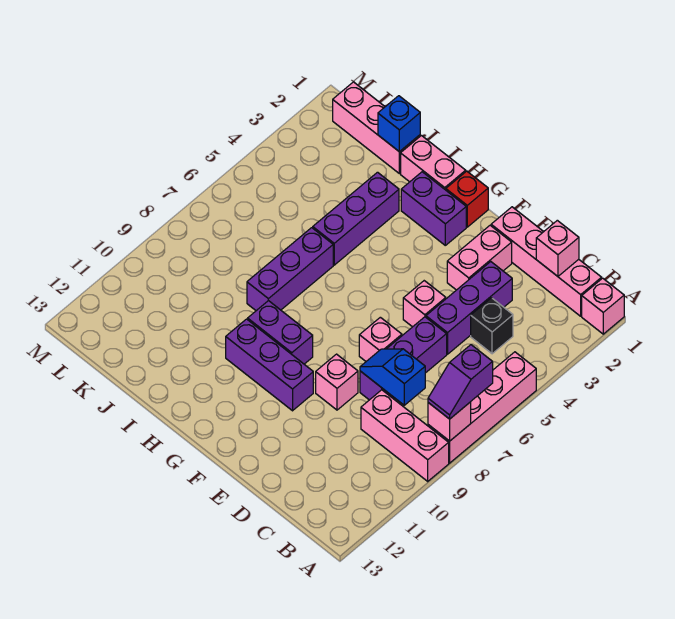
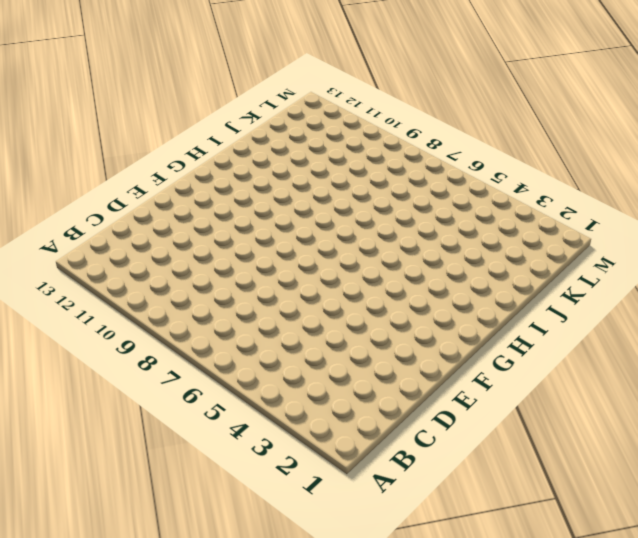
none -> pink 1x1 brick [582,278,624,334]
none -> pink 1x4 brick [428,352,536,463]
none -> pink 1x3 brick [361,390,449,481]

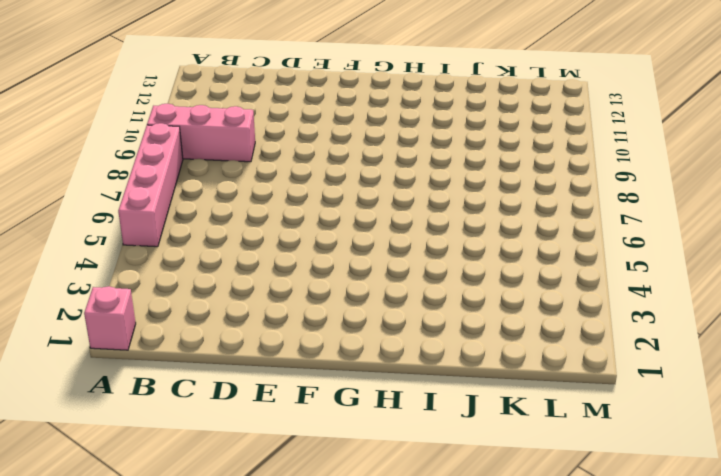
none -> pink 1x4 brick [491,207,602,316]
none -> black 1x1 brick [471,298,513,354]
none -> purple 1x3 brick [426,262,512,354]

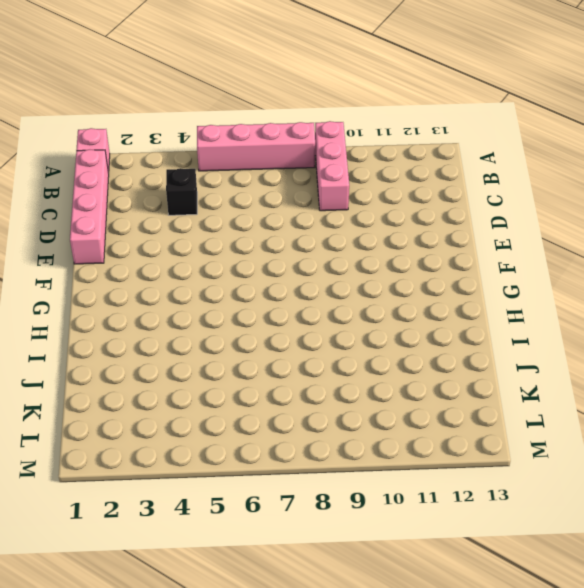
none -> purple 1x3 brick [426,262,512,354]
none -> purple 1x3 brick [360,317,447,400]
none -> pink 1x2 brick [447,225,512,290]

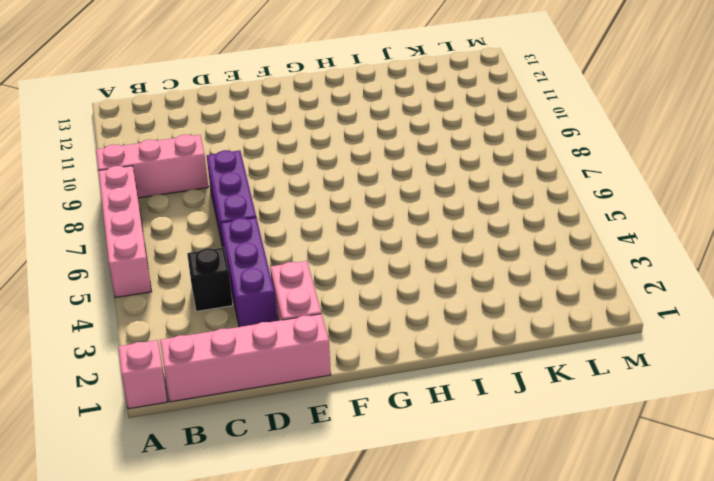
none -> pink 1x1 brick [403,281,446,327]
none -> pink 1x1 brick [359,317,402,361]
none -> pink 1x1 brick [316,354,358,410]

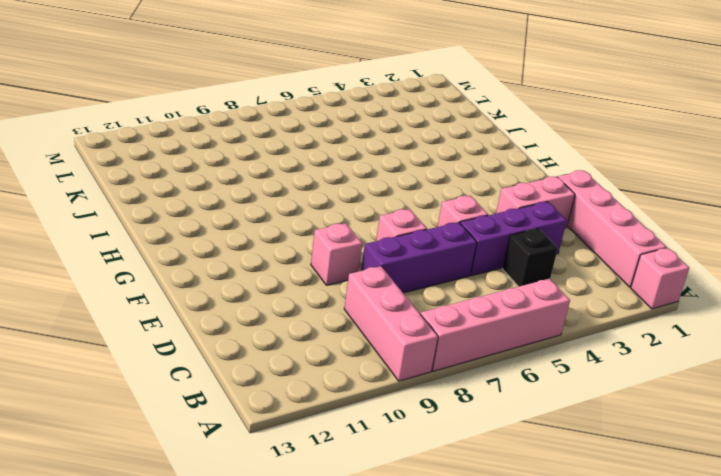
none -> purple 1x3 brick [226,319,313,411]
none -> red 1x1 brick [446,171,488,227]
none -> purple 1x2 brick [401,172,466,245]

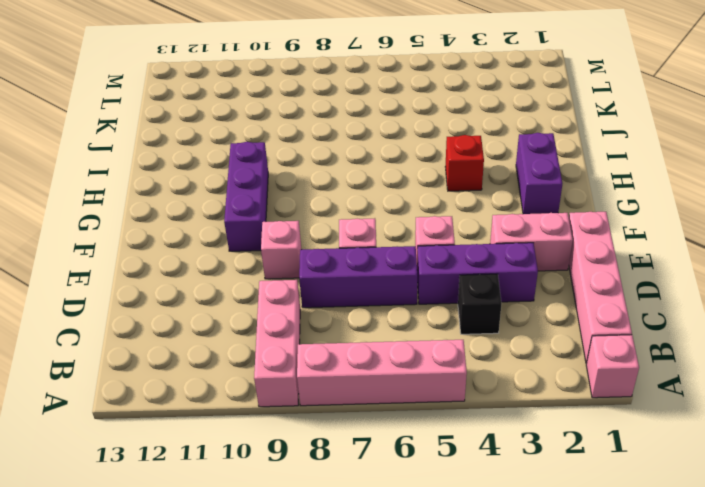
red 1x1 brick [445,135,484,191] -> red 1x1 brick moved to [446,171,488,227]
none -> purple 1x2 brick [248,301,313,364]
none -> pink 1x2 brick [401,136,466,190]
none -> purple 1x3 brick [313,172,399,265]

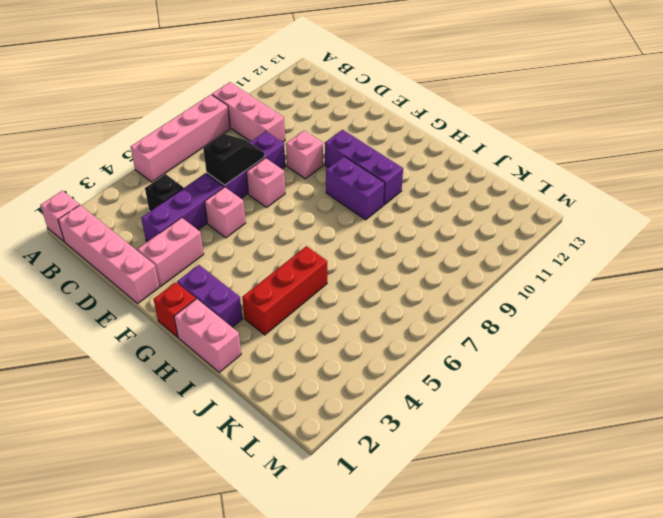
black 1x2 slope [203,134,265,185] -> none
red 1x3 brick [242,246,327,335] -> purple 1x3 brick [313,172,399,265]
none -> purple 1x3 brick [247,228,333,311]
none -> pink 1x3 brick [333,82,420,174]
none -> pink 1x1 brick [428,402,471,441]

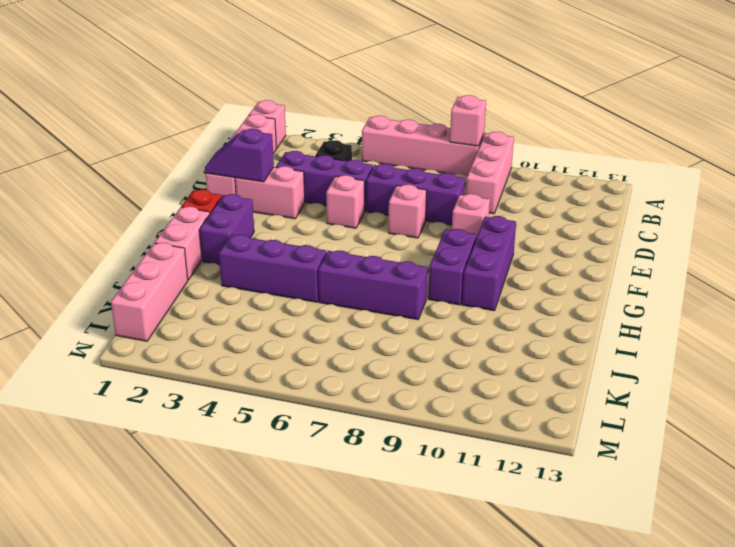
purple 1x2 slope [205,129,274,182] -> purple 1x2 slope turned to [428,345,493,419]
none -> pink 1x1 brick [536,220,579,276]
none -> blue 1x2 slope [360,349,425,405]
none -> blue 1x1 brick [378,96,420,152]

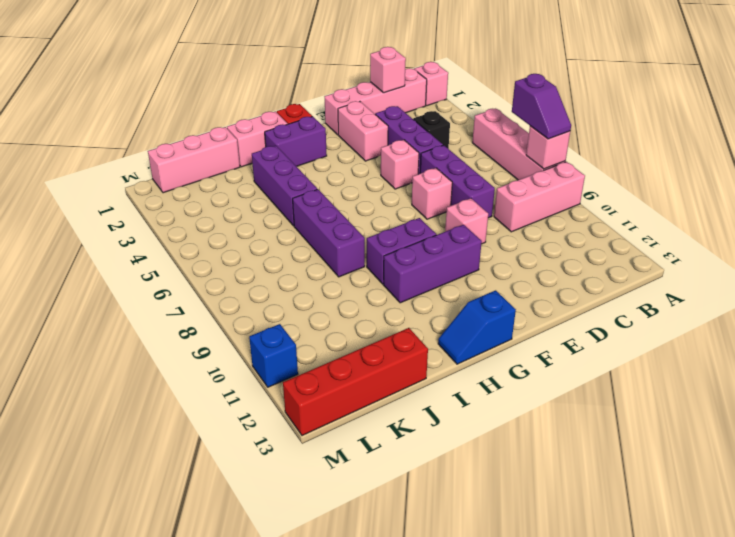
blue 1x2 slope [438,290,516,364] -> blue 1x2 slope moved to [360,349,425,405]
red 1x4 brick [283,328,428,436] -> none
blue 1x1 brick [249,324,298,387] -> blue 1x1 brick moved to [378,96,420,152]

